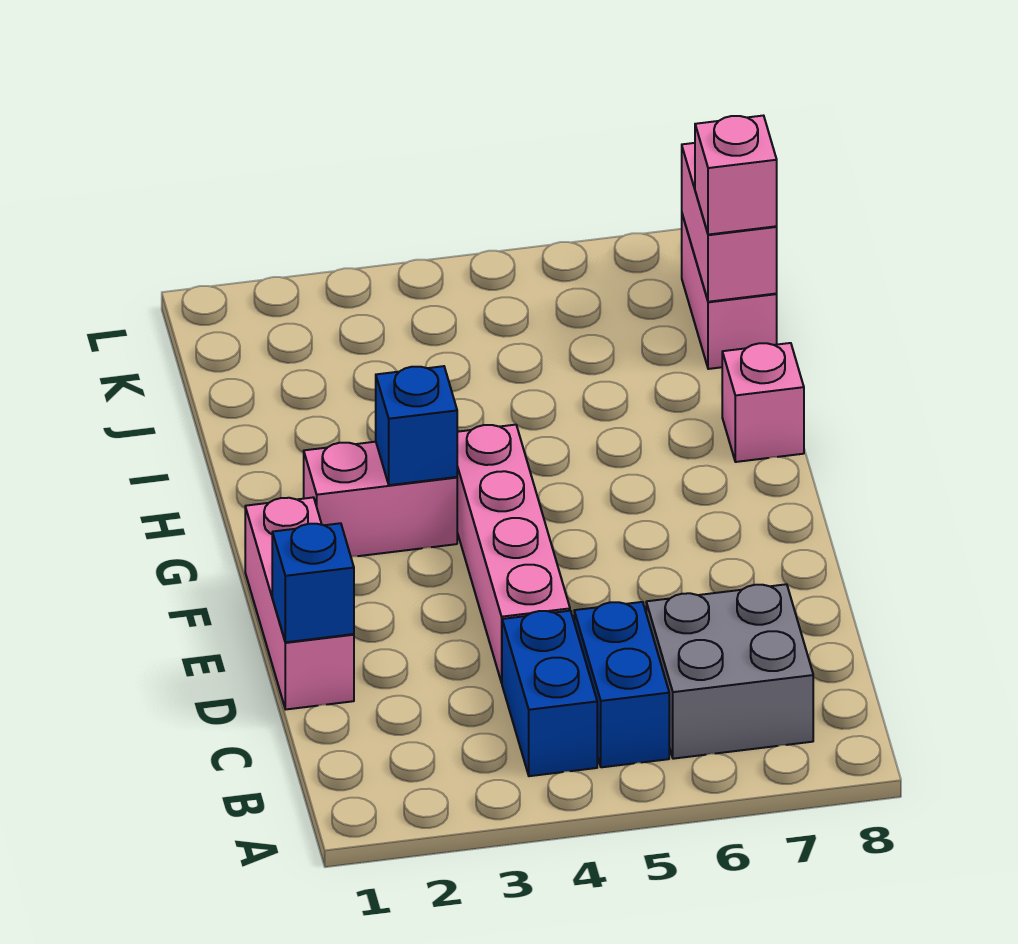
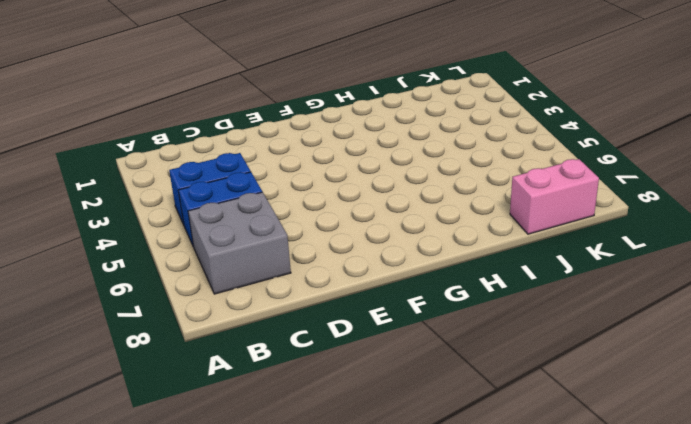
none -> pink 1x3 brick [245,497,354,709]
none -> pink 1x4 brick [457,425,570,683]
none -> pink 1x2 brick [304,442,457,557]

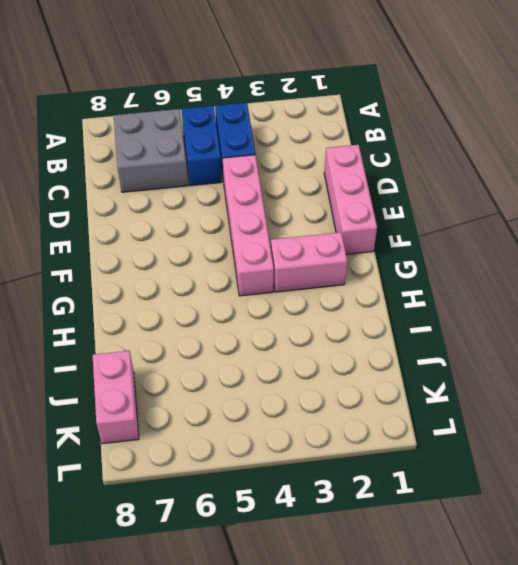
none -> pink 1x1 brick [722,343,804,462]
none -> blue 1x1 brick [272,523,354,642]
none -> blue 1x1 brick [376,366,457,485]

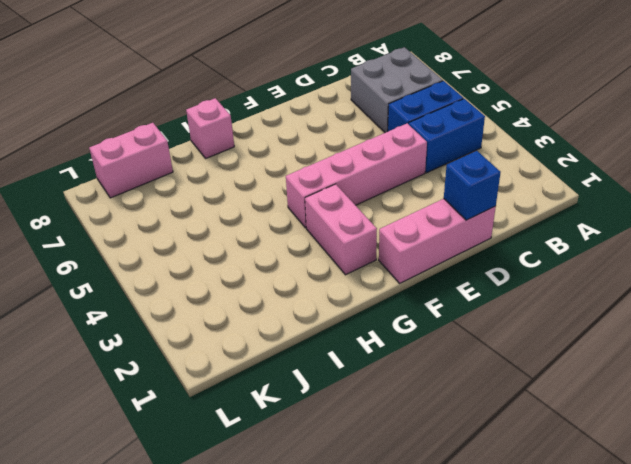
none -> blue 1x1 brick [376,366,457,485]
none -> pink 1x2 brick [682,143,777,302]
none -> pink 1x1 brick [695,116,777,235]

